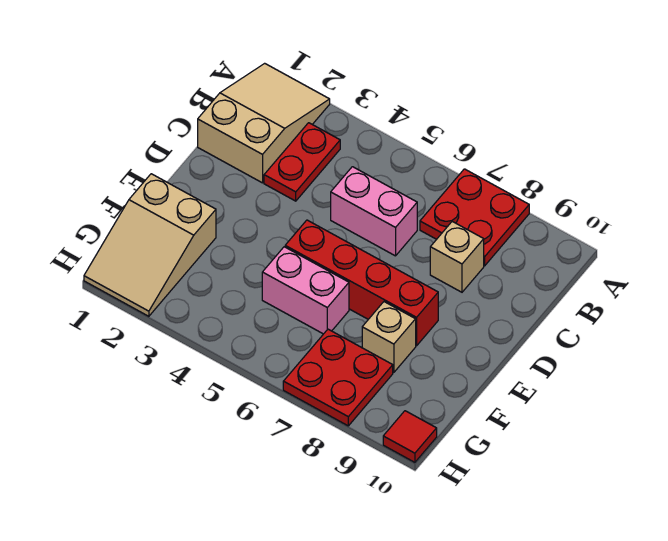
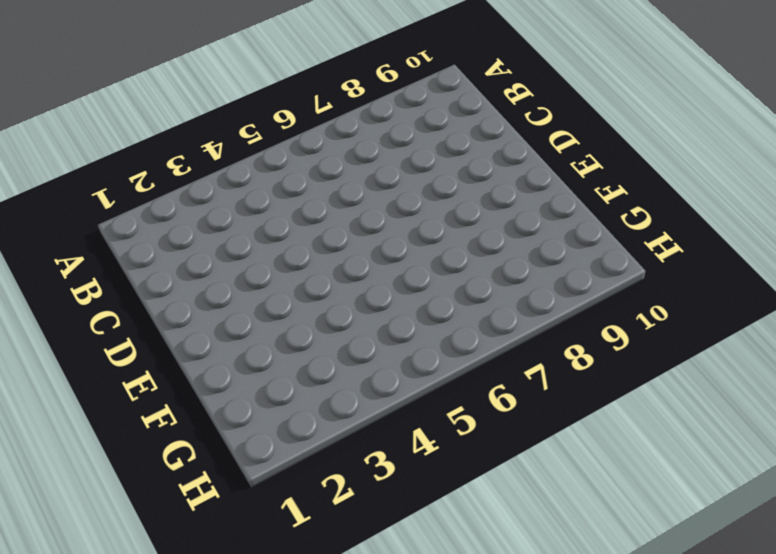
none -> tan 2x3 slope [198,63,330,183]
none -> red 2x2 plate [420,169,529,266]

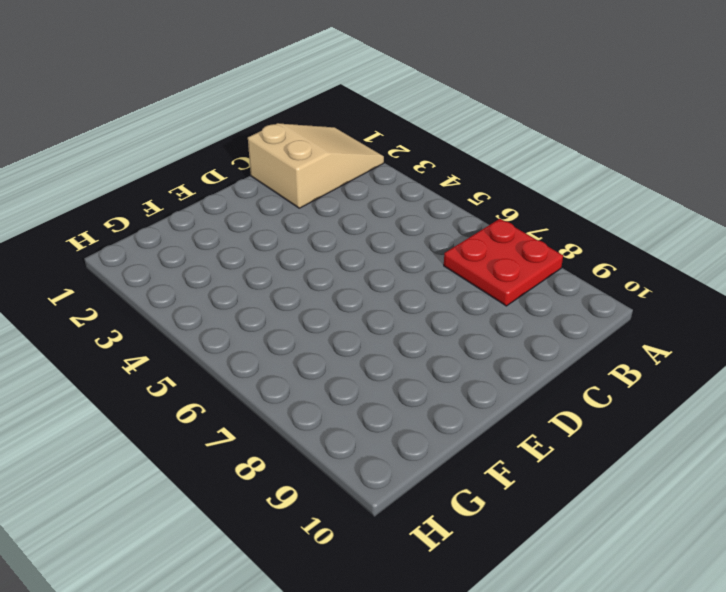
none -> red 1x2 plate [264,123,340,201]
none -> pink 1x2 brick [331,167,417,256]

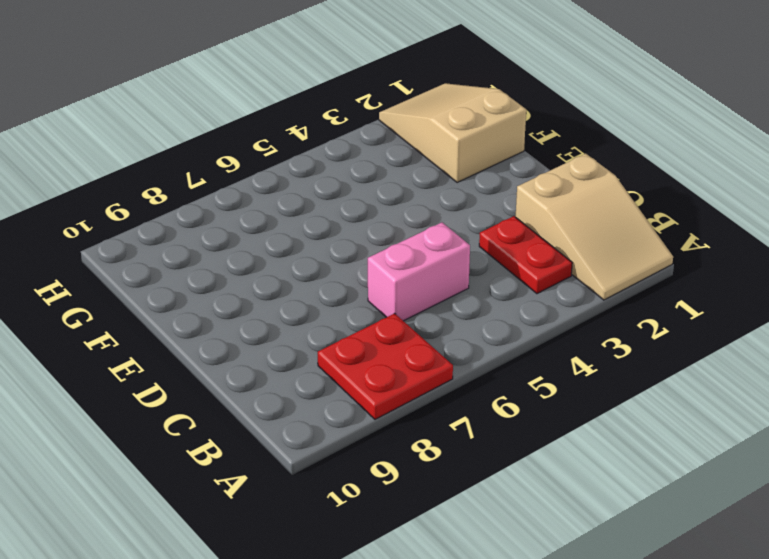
none -> tan 1x1 brick [430,222,484,292]
none -> red 1x4 brick [285,220,438,346]

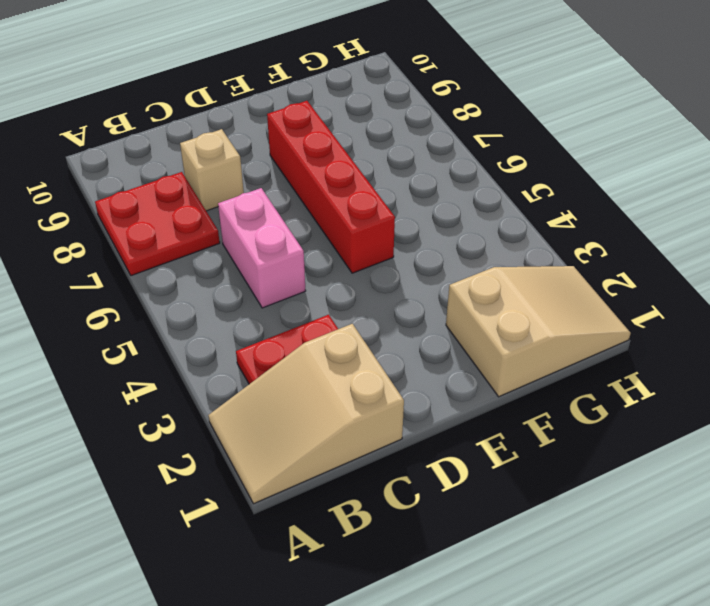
none -> pink 1x2 brick [262,247,349,334]
none -> tan 1x1 brick [362,302,416,373]

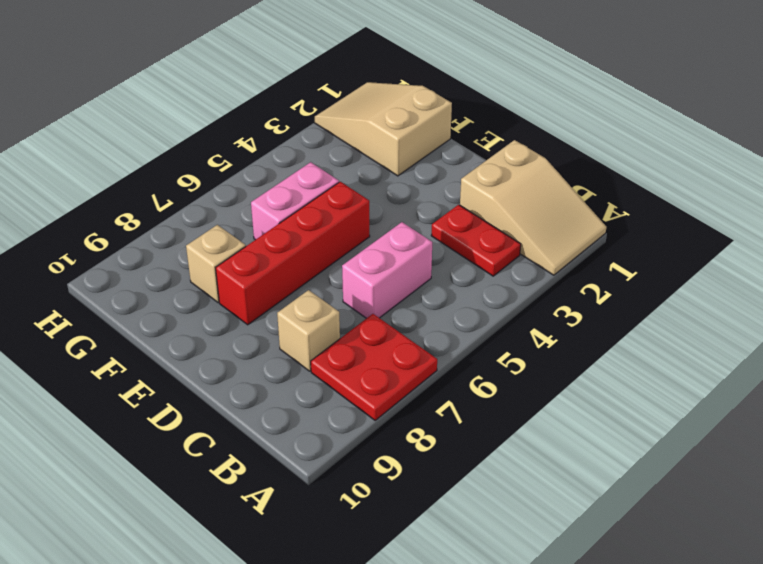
none -> red 2x2 plate [283,329,393,426]
none -> red 1x1 tile [383,411,437,462]

